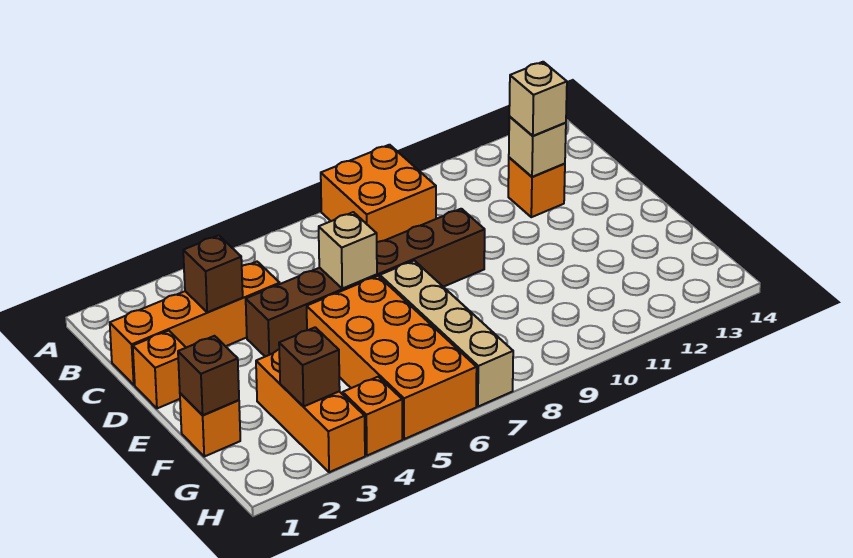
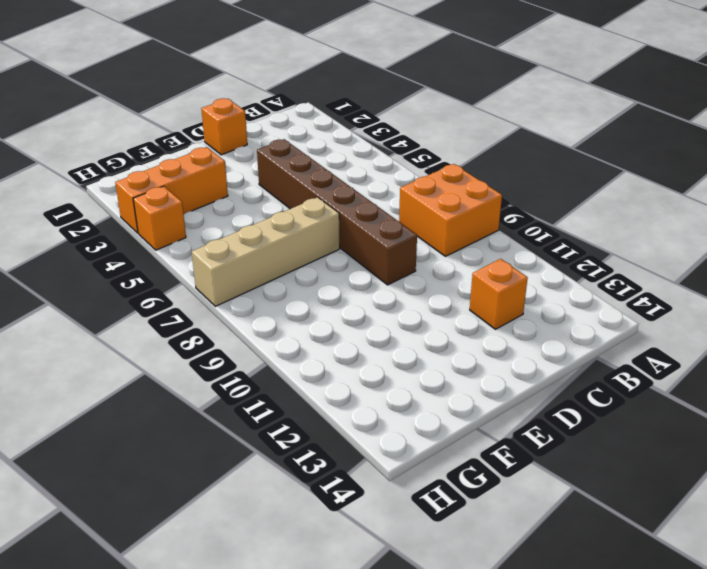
none -> orange 1x4 brick [110,262,280,385]
none -> orange 2x4 brick [307,276,477,439]
none -> orange 1x1 brick [180,393,240,457]

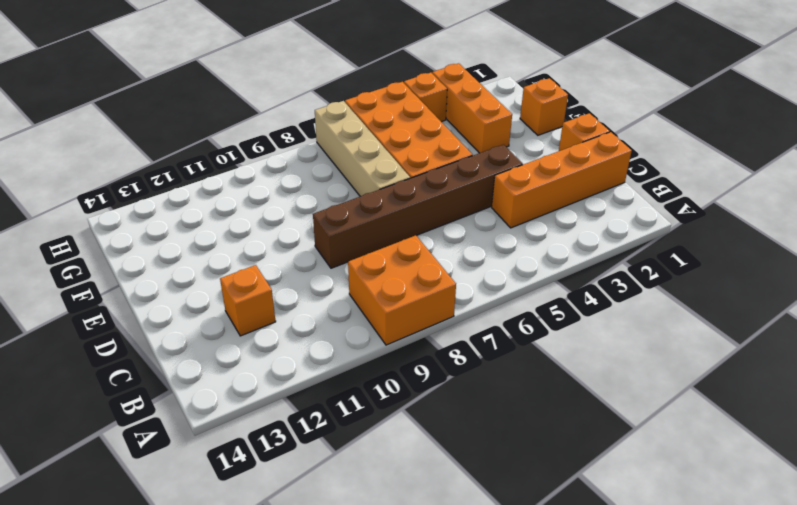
none -> brown 1x1 brick [183,235,243,312]
none -> tan 1x1 brick [509,117,566,177]
none -> tan 1x1 brick [319,212,377,289]

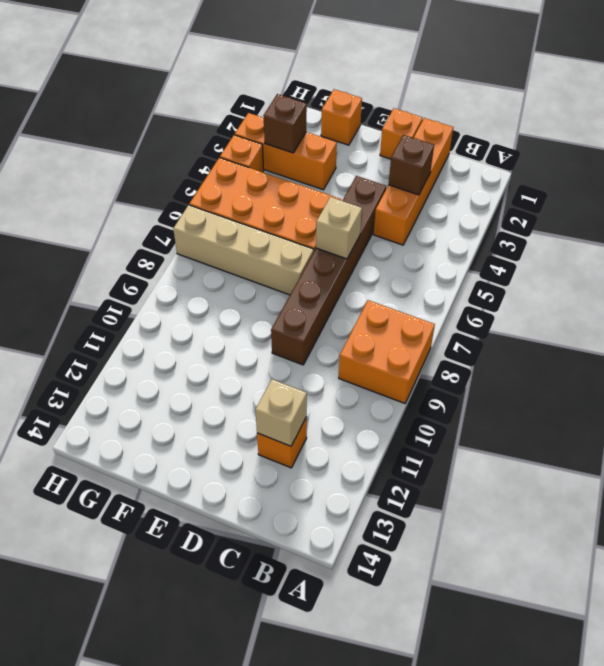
none -> brown 1x1 brick [178,336,239,415]
none -> tan 1x1 brick [509,62,567,136]

